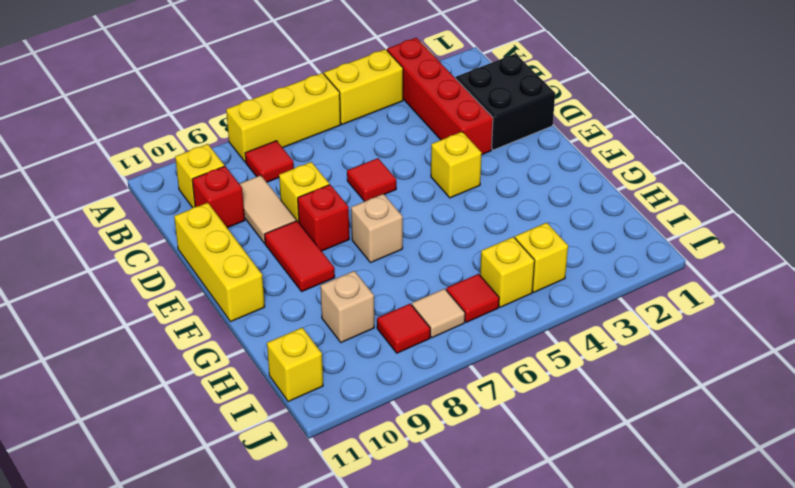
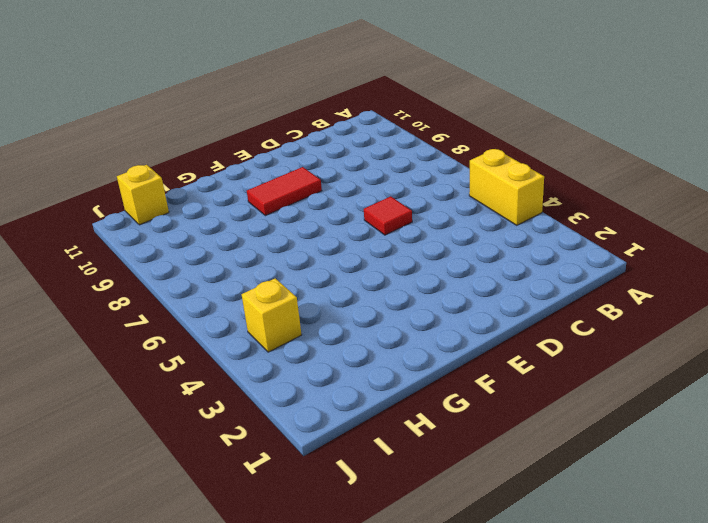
none -> red 1x4 brick [387,38,493,155]
none -> yellow 1x3 brick [226,73,341,162]
none -> red 1x1 tile [245,141,294,182]

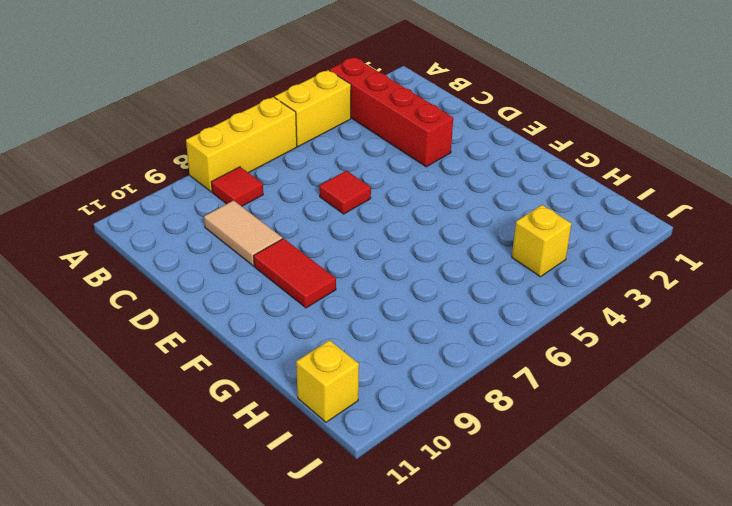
none -> yellow 1x1 brick [175,144,224,208]
none -> black 2x2 brick [456,54,555,150]
none -> red 1x1 brick [192,166,245,228]

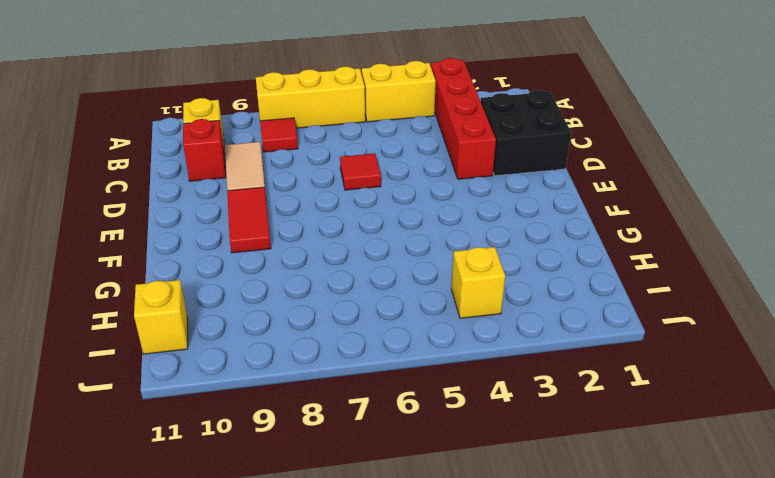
none -> yellow 1x1 brick [279,162,329,222]
none -> yellow 1x3 brick [174,203,265,322]
none -> yellow 1x1 brick [431,132,482,198]

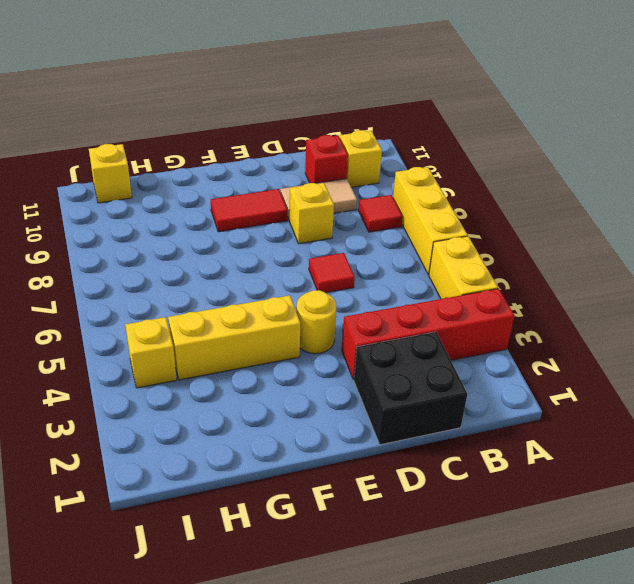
yellow 1x1 round brick [296,290,336,354] -> yellow 1x1 brick [431,132,482,198]
yellow 1x3 brick [168,296,301,380] -> yellow 1x3 brick moved to [174,203,265,322]
none -> red 1x1 brick [298,185,349,251]
none -> tan 1x1 brick [351,194,403,263]
none -> tan 1x1 brick [320,271,374,343]

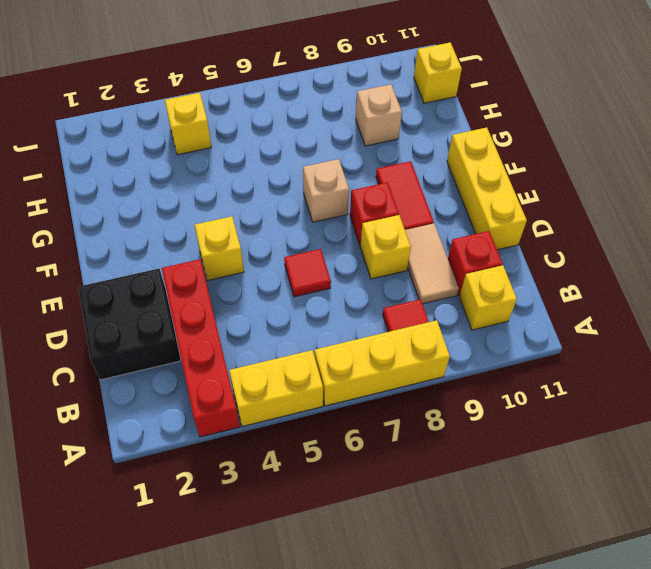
none -> yellow 1x1 brick [480,237,535,307]
none -> red 1x1 tile [446,274,499,322]
none -> tan 1x1 tile [412,289,465,338]

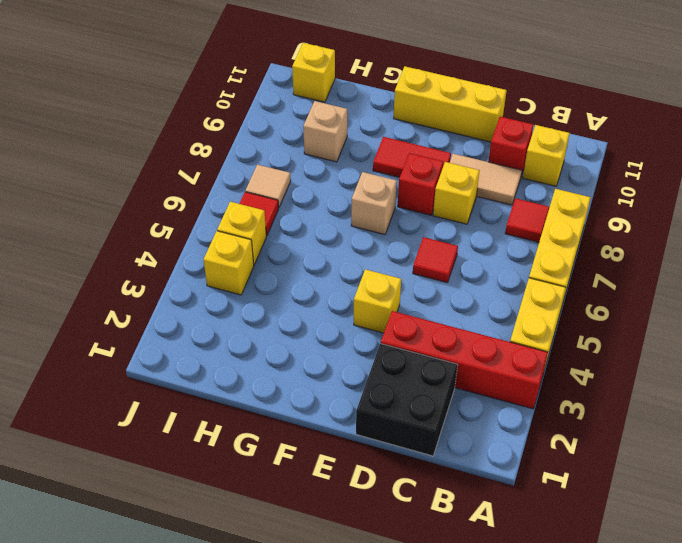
none -> red 1x1 tile [377,304,430,353]

